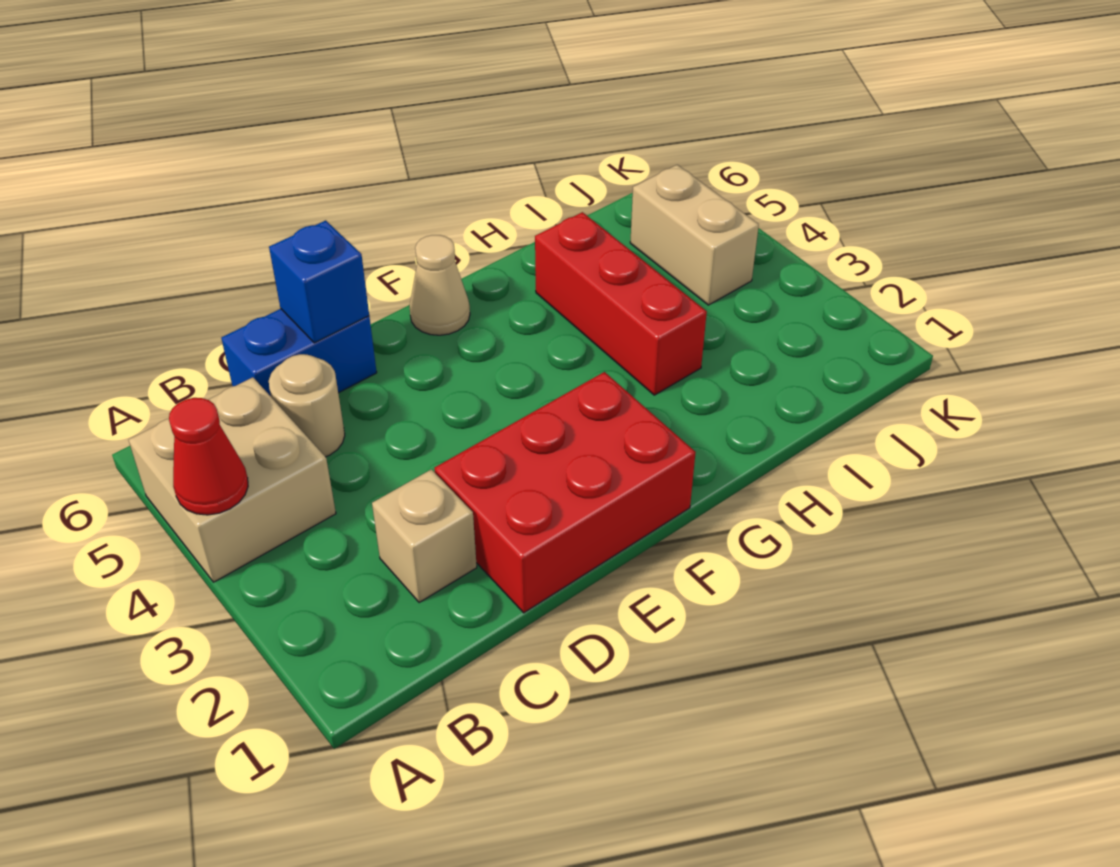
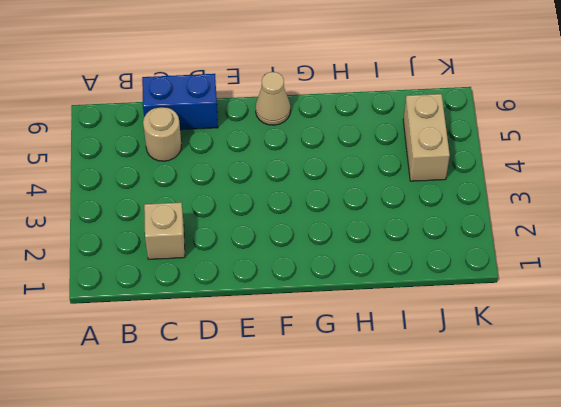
none -> tan 2x2 brick [129,377,336,582]
none -> red 2x3 brick [434,372,696,613]

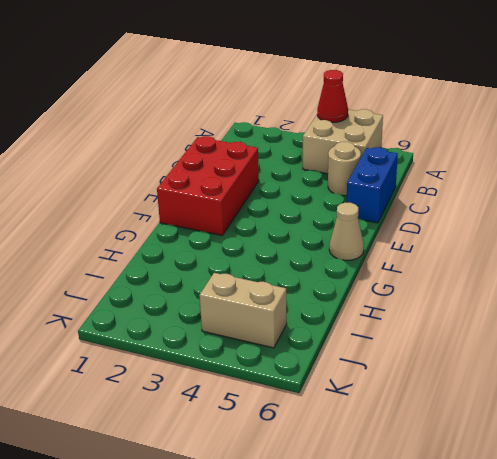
none -> tan 1x1 brick [372,469,477,603]
none -> red 1x3 brick [535,212,707,395]

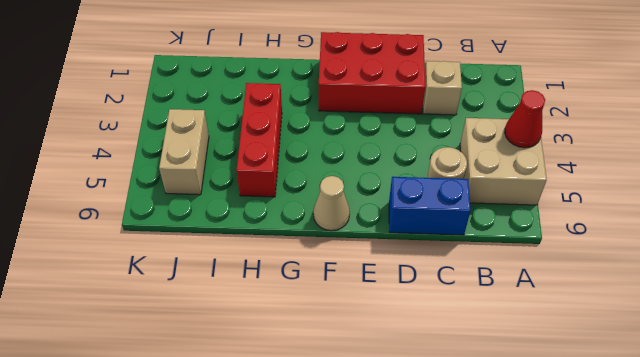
none -> blue 1x1 brick [269,220,369,343]

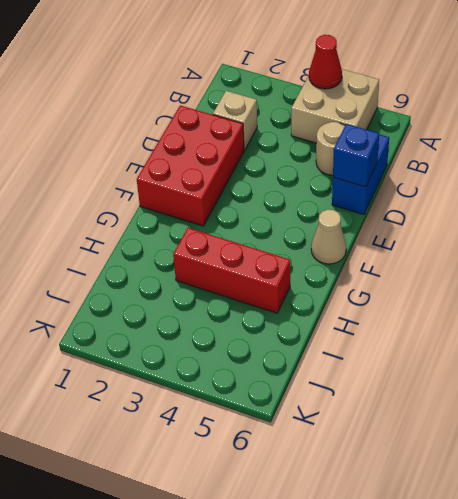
none -> tan 1x2 brick [630,165,759,305]

